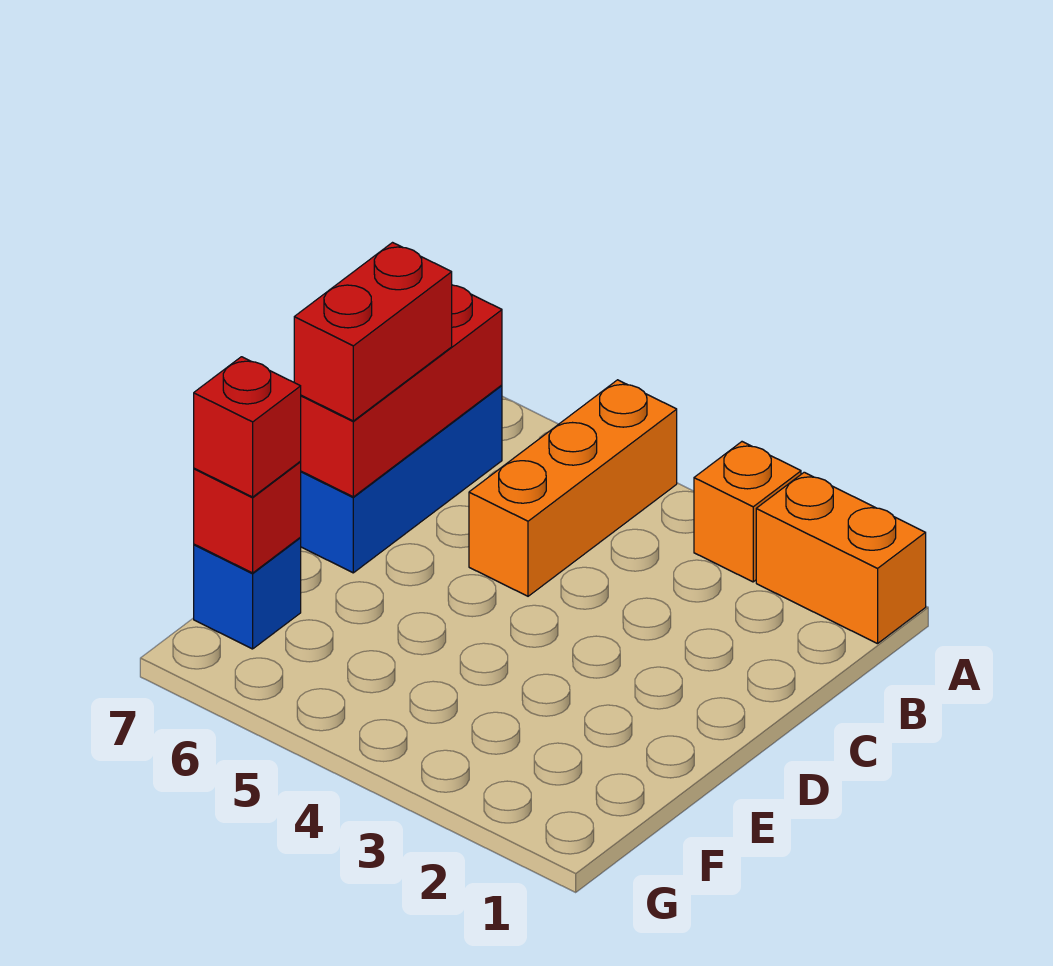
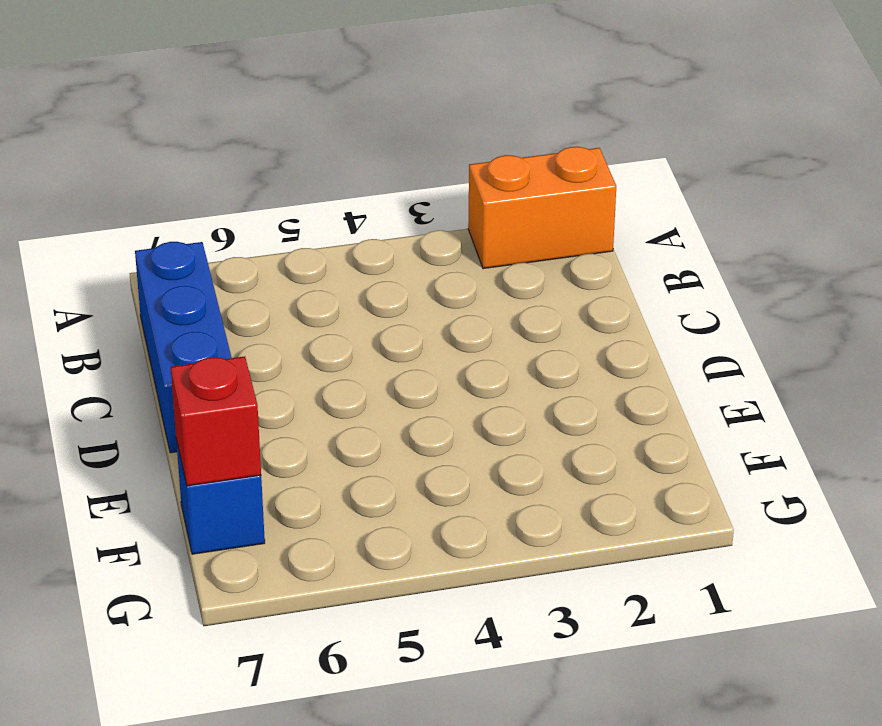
none -> orange 1x1 brick [694,442,801,582]
none -> orange 1x3 brick [469,380,677,596]

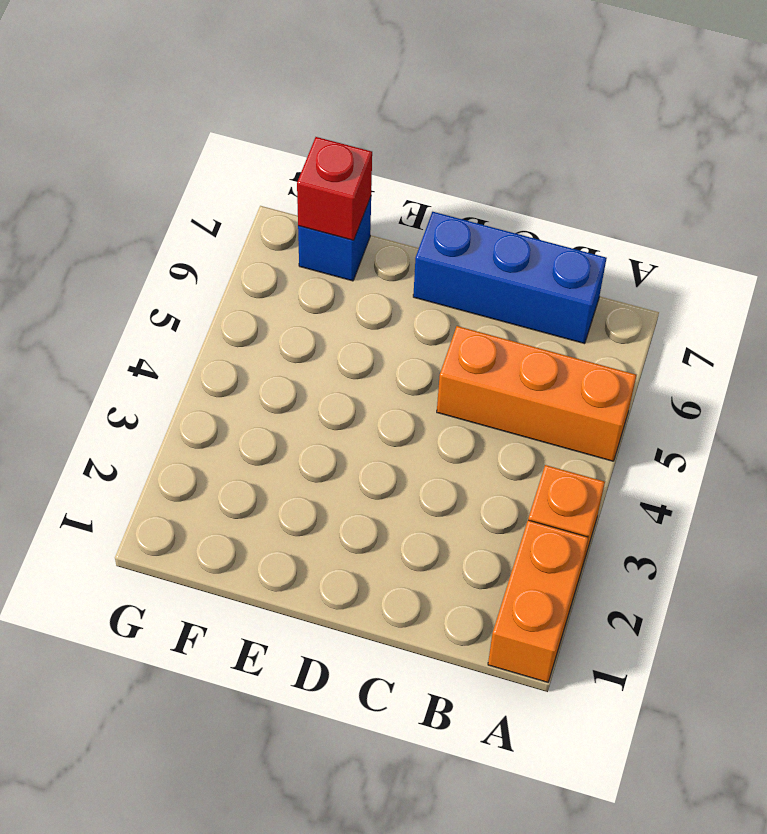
none -> red 1x3 brick [300,285,502,497]
none -> red 1x2 brick [294,243,452,421]

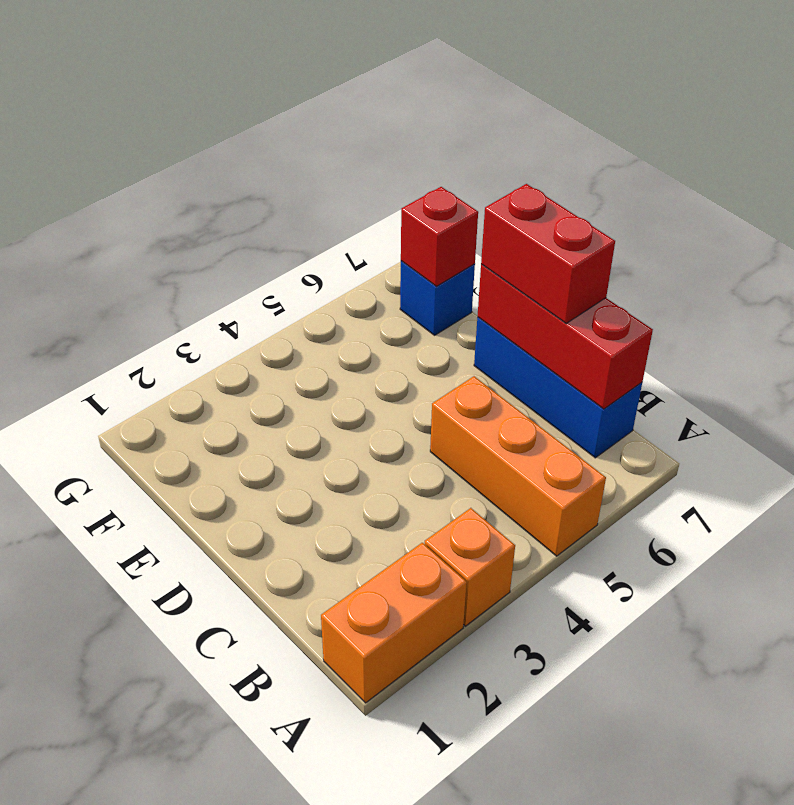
none -> red 1x1 brick [194,357,301,497]

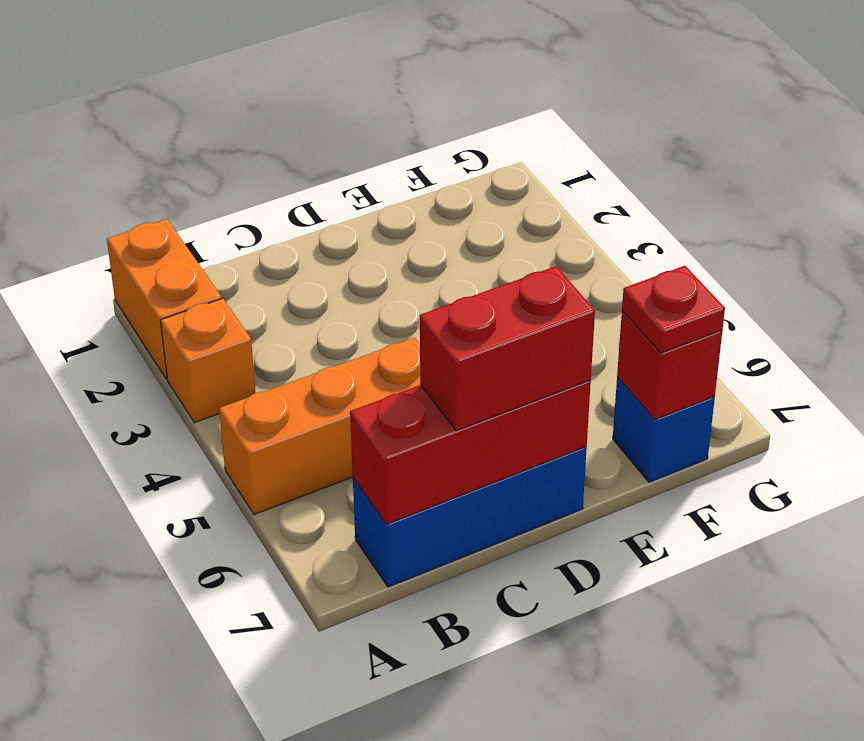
red 1x1 plate [622,266,725,353] -> red 1x1 brick [194,357,301,497]

